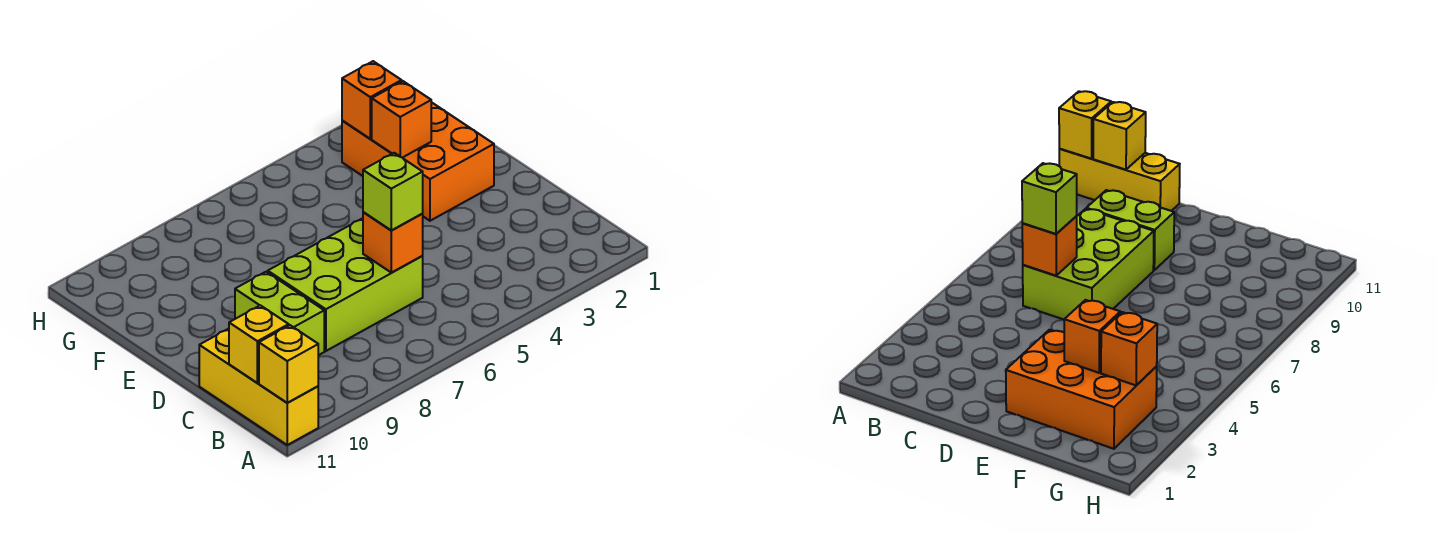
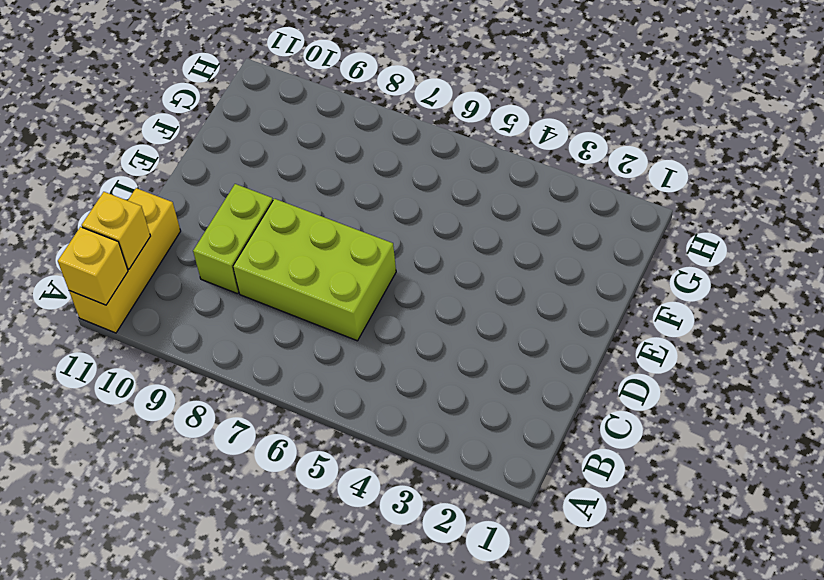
none -> orange 2x3 brick [342,102,494,221]
none -> orange 1x1 brick [363,212,423,273]

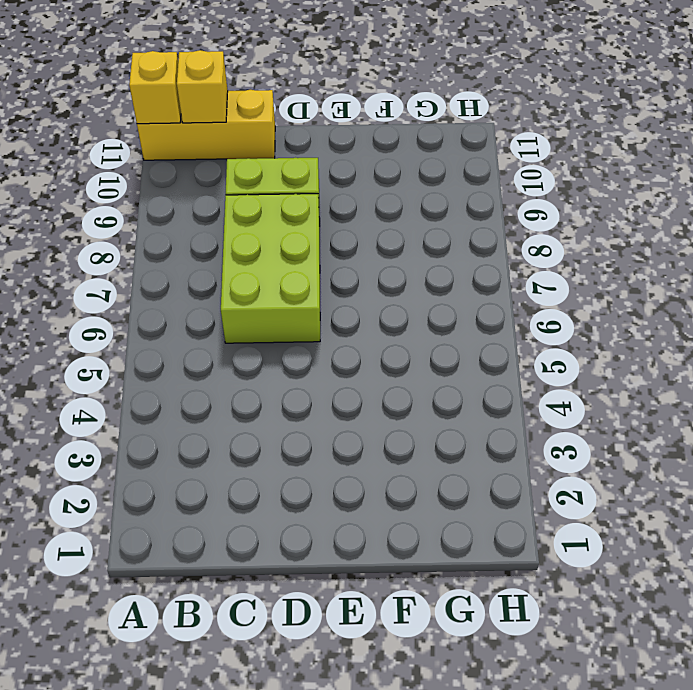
none -> orange 2x3 brick [342,102,494,221]
none -> orange 1x1 brick [363,212,423,273]

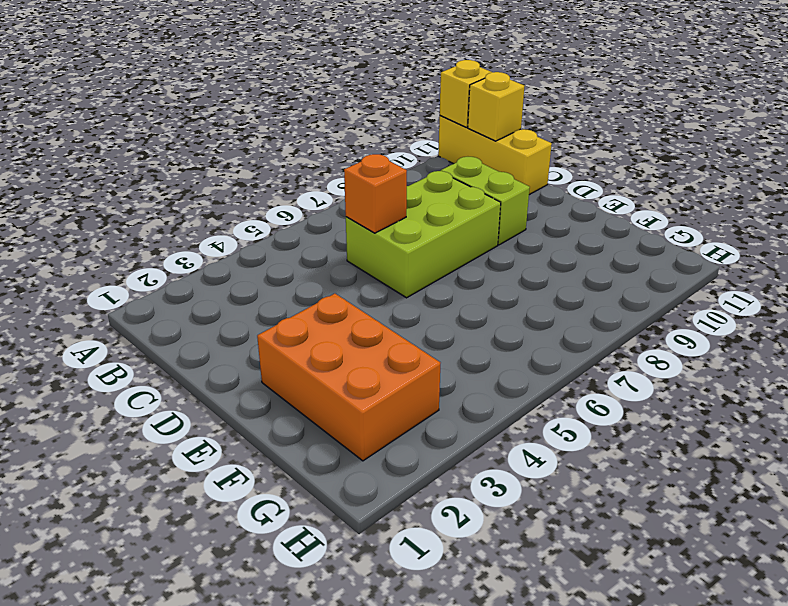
none -> orange 1x1 brick [372,81,431,158]
none -> orange 1x1 brick [342,61,402,139]

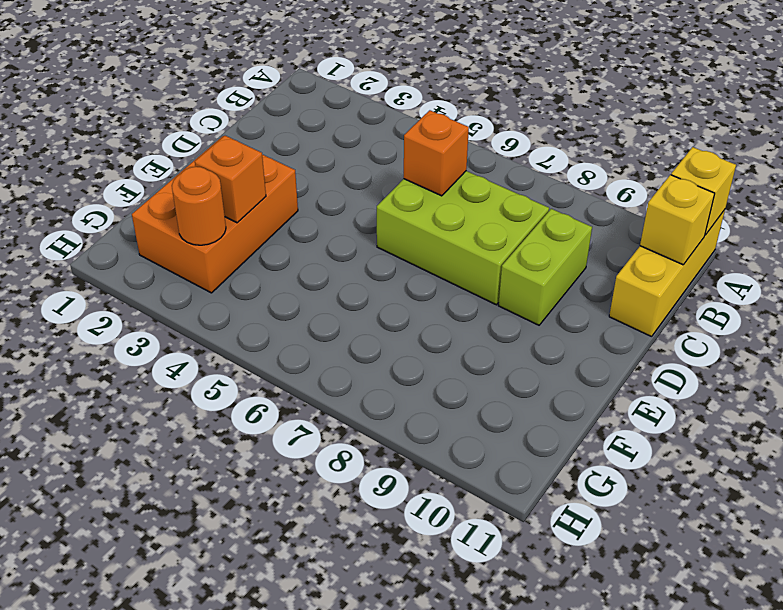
orange 1x1 round brick [172,167,226,245] -> orange 1x1 brick [342,61,402,139]
none -> lime 1x1 brick [363,153,423,230]

